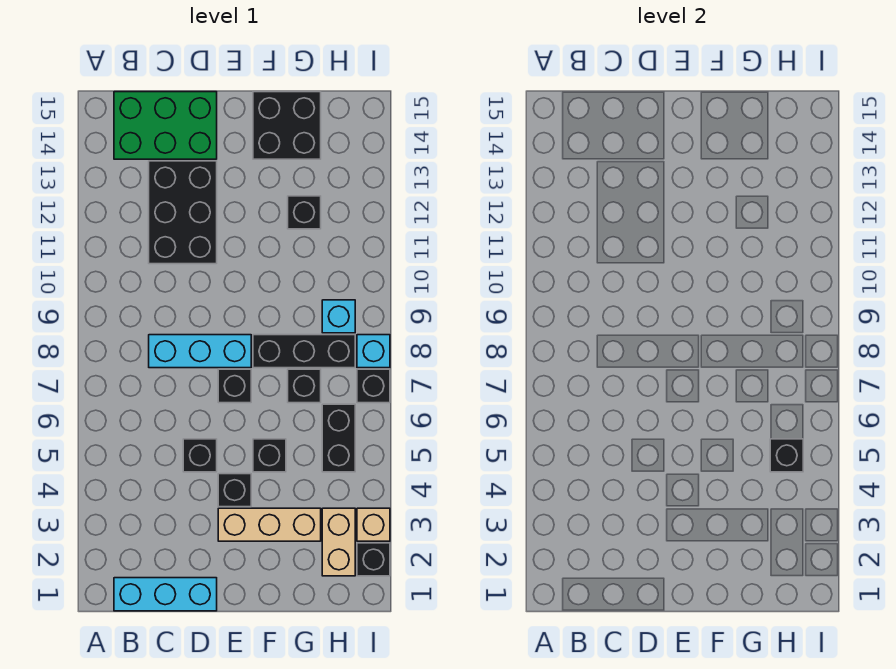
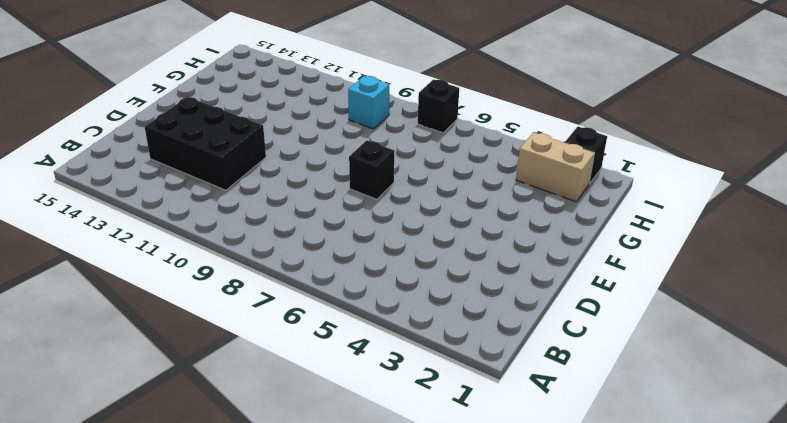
none -> cyan 1x3 brick [114,578,217,611]
none -> green 2x3 brick [114,92,217,159]
none -> cyan 1x3 brick [149,335,251,368]

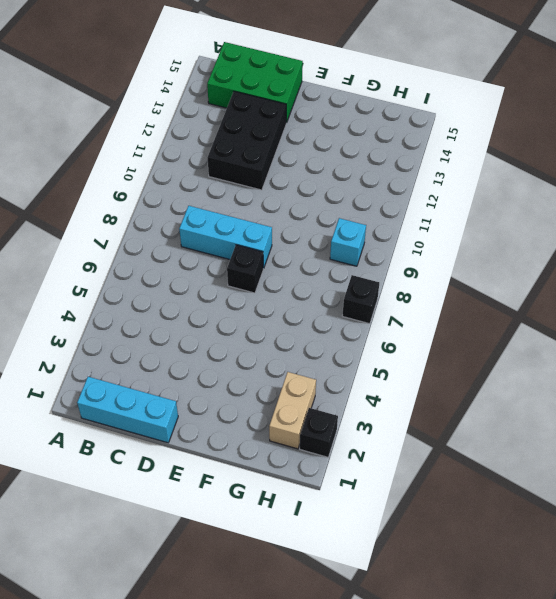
none -> black 1x1 brick [183,439,217,472]
none -> tan 1x3 brick [218,508,321,541]
none -> black 1x1 brick [218,474,251,507]

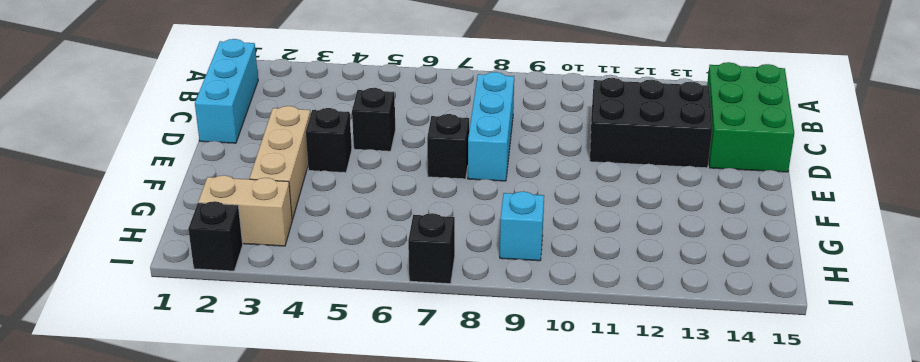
none -> black 1x1 brick [253,439,286,472]
none -> black 1x3 brick [253,335,355,368]
none -> black 2x2 brick [253,92,321,159]

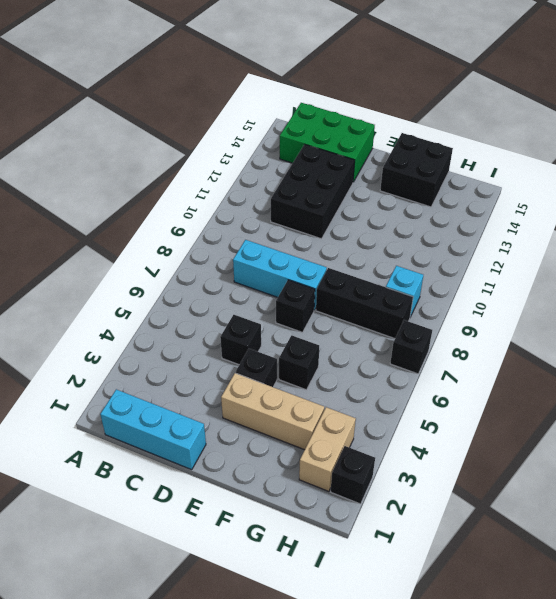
none -> black 1x1 brick [288,369,321,403]
none -> black 1x1 brick [288,196,321,229]
none -> black 1x2 brick [322,404,355,472]

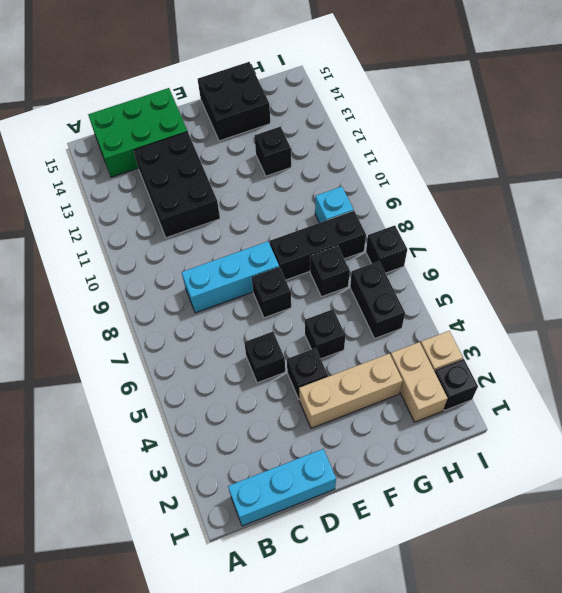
none -> cyan 1x1 brick [357,335,390,368]
none -> black 1x1 brick [770,439,803,472]

